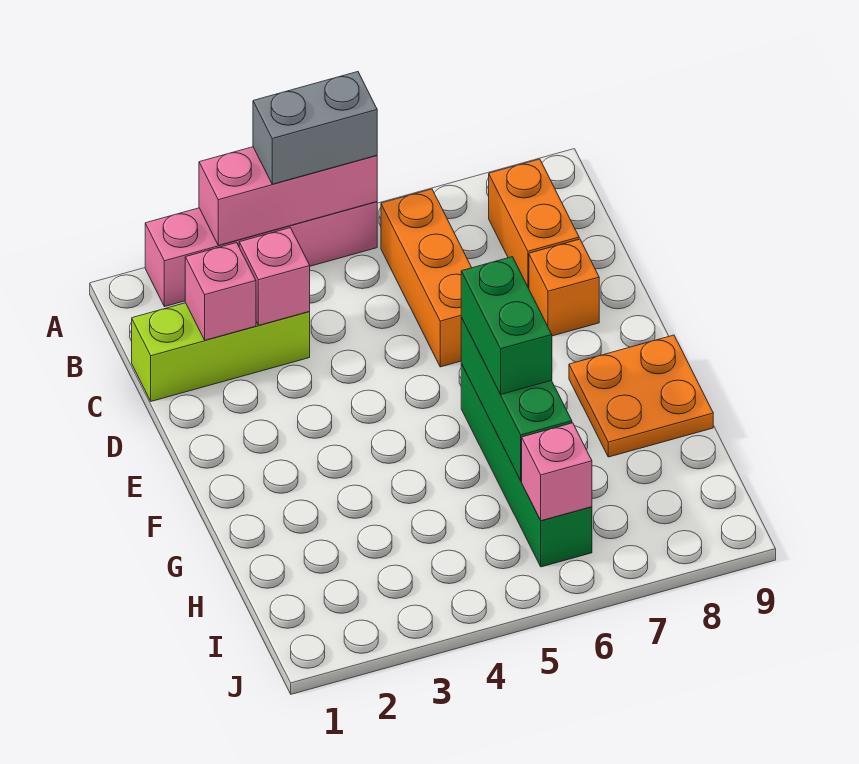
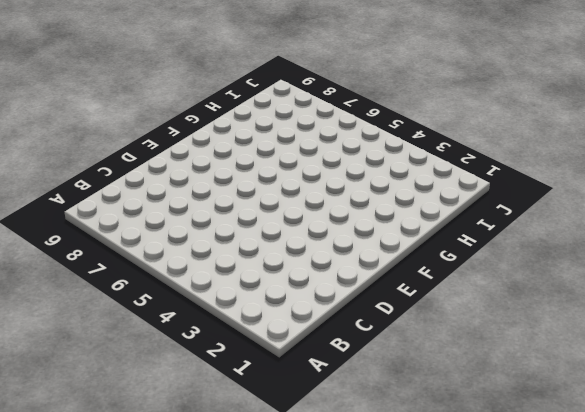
none -> pink 1x4 brick [145,202,377,307]
none -> orange 1x3 brick [381,189,472,367]
none -> orange 1x2 brick [489,159,579,288]

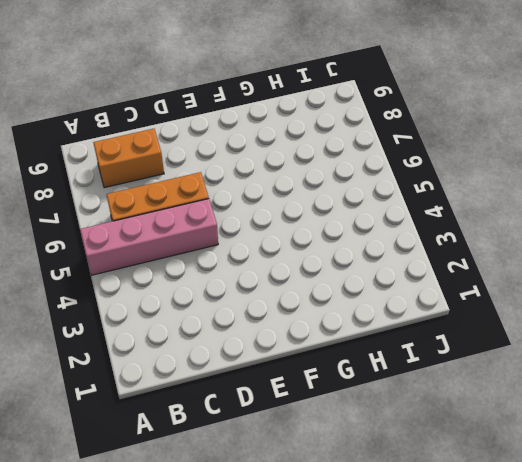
pink 1x4 brick [80,199,218,275] -> pink 1x4 brick turned to [145,202,377,307]
none -> lime 1x3 brick [132,303,310,401]
none -> orange 1x1 brick [529,239,599,336]
none -> green 1x4 brick [461,363,592,567]

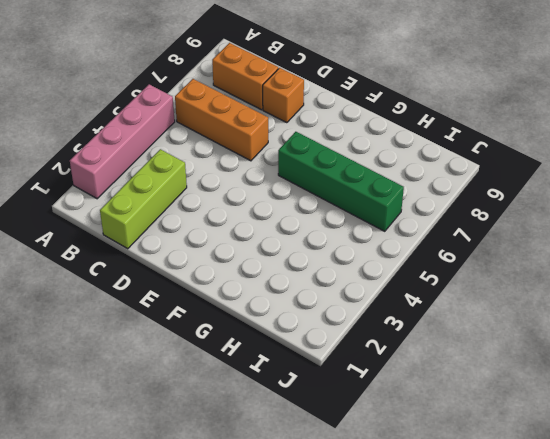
none -> orange 2x2 plate [569,335,713,457]
none -> pink 1x3 brick [199,147,377,245]
none -> pink 1x1 brick [185,243,256,340]

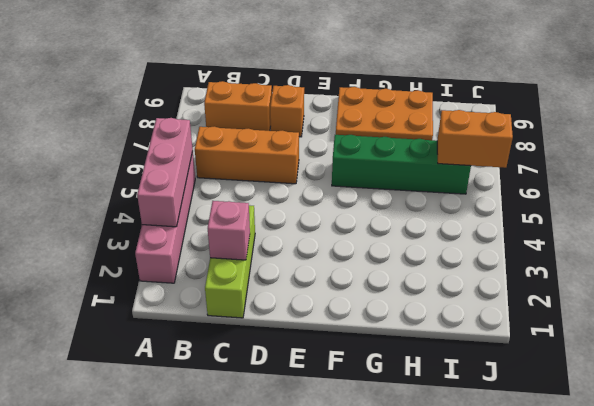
orange 2x3 plate [336,87,433,140] -> orange 2x2 plate [569,335,713,457]
orange 1x2 brick [437,110,513,168] -> pink 1x1 brick [522,423,592,521]
none -> pink 1x1 brick [239,228,310,325]
none -> green 1x3 brick [461,318,572,481]
none -> grey 1x2 brick [253,72,377,184]

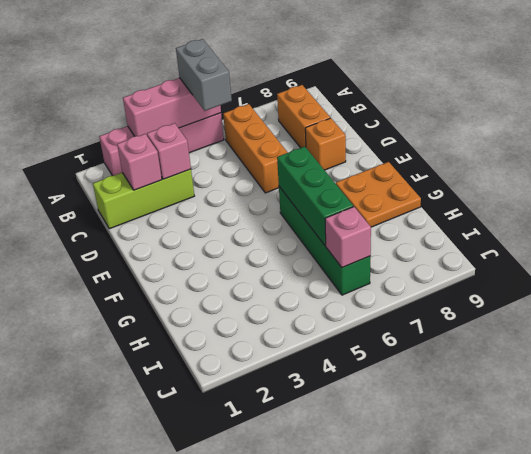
grey 1x2 brick [176,39,232,111] -> grey 1x2 brick turned to [253,72,377,184]
none -> green 1x2 brick [461,257,552,394]

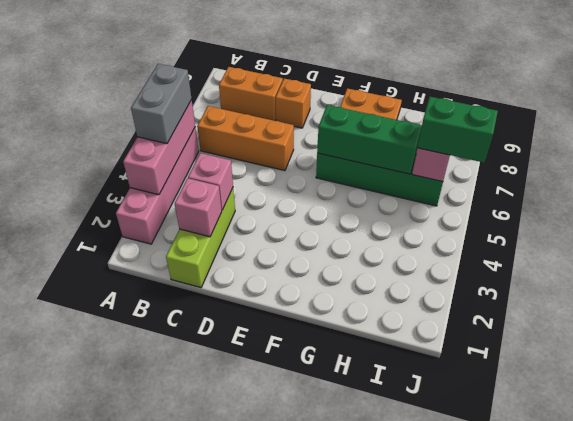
green 1x2 brick [418,97,498,162] -> green 1x2 brick moved to [461,257,552,394]

